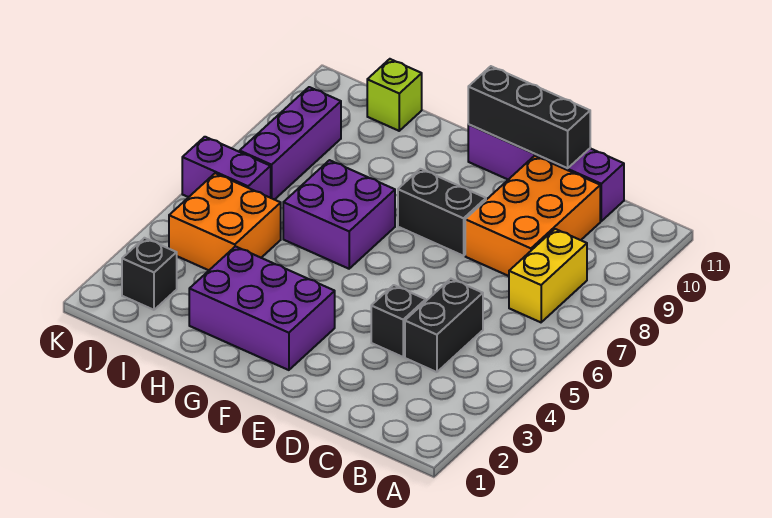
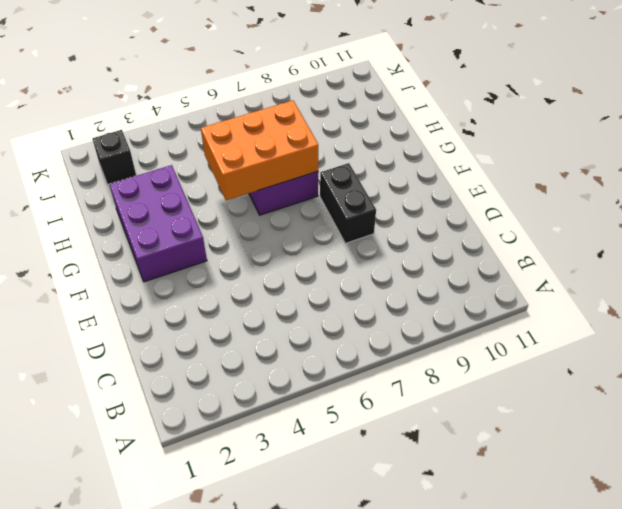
orange 2x3 brick [201,101,318,201] -> orange 2x3 brick moved to [465,156,600,276]
none -> yellow 1x2 brick [509,229,587,322]
none -> black 1x2 brick [405,279,483,372]
none -> purple 1x4 brick [468,125,624,221]

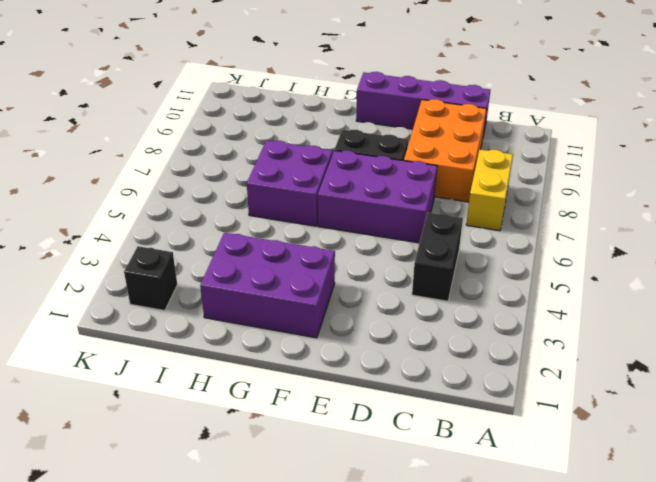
purple 2x3 brick [318,150,437,243] -> none
none -> black 1x1 brick [371,285,426,357]
none -> orange 2x2 brick [169,173,281,270]
none -> lime 1x1 brick [367,59,422,131]

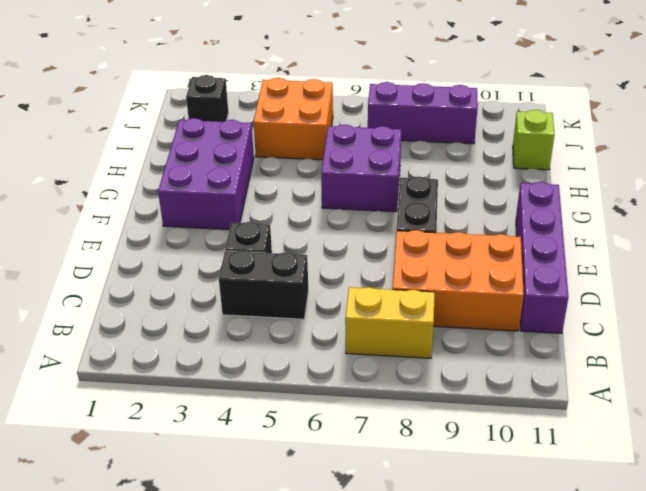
none -> purple 1x2 brick [182,137,271,198]
none -> black 1x3 brick [468,66,590,168]

